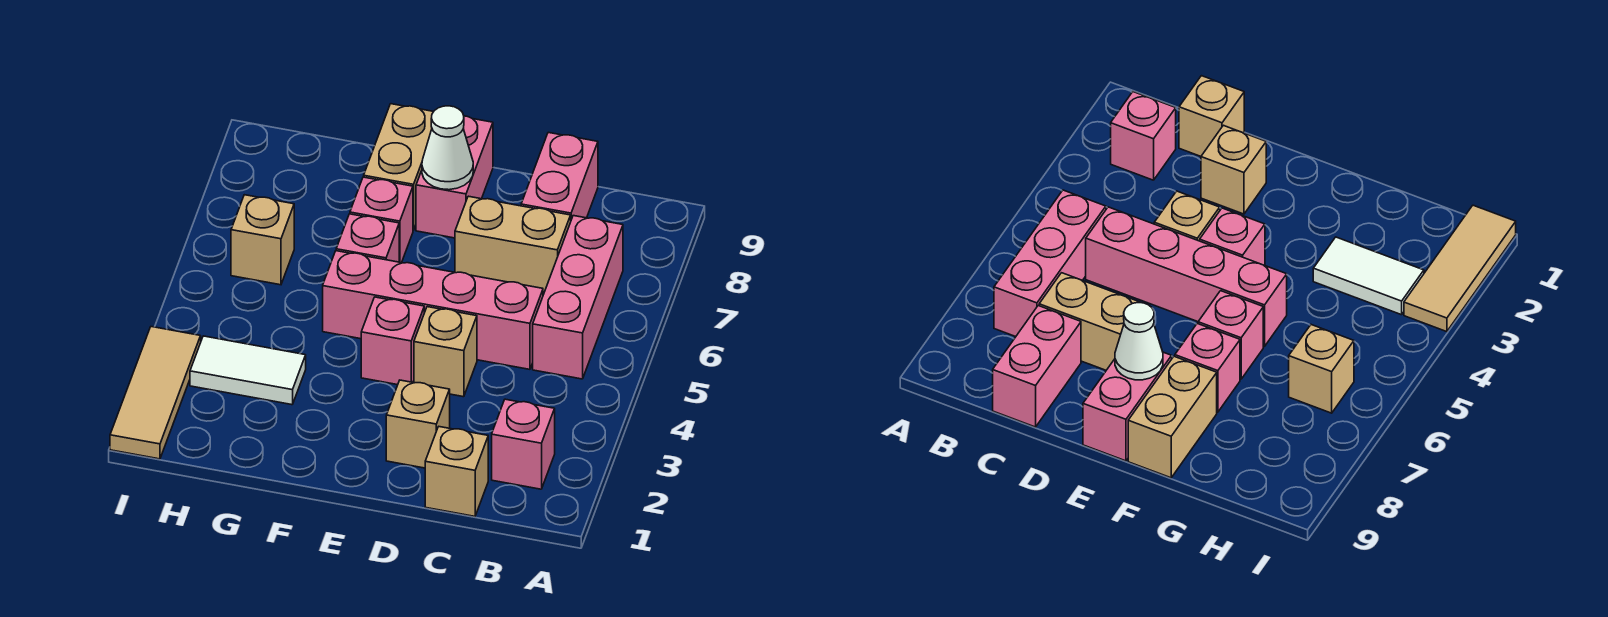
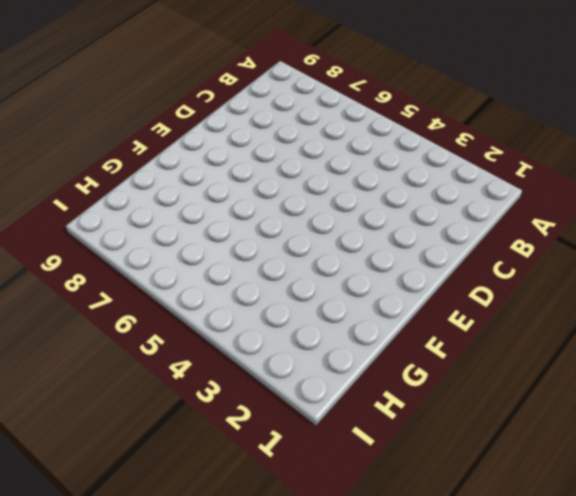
none -> pink 1x1 brick [492,399,555,489]
none -> pink 1x3 brick [533,216,623,379]
none -> tan 1x1 brick [425,427,488,516]

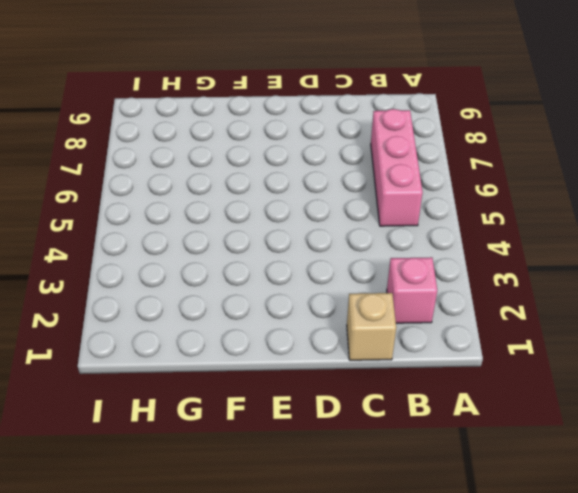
none -> pink 1x4 brick [323,251,543,369]
none -> tan 1x2 brick [455,196,571,294]
none -> pink 1x2 brick [521,132,598,219]

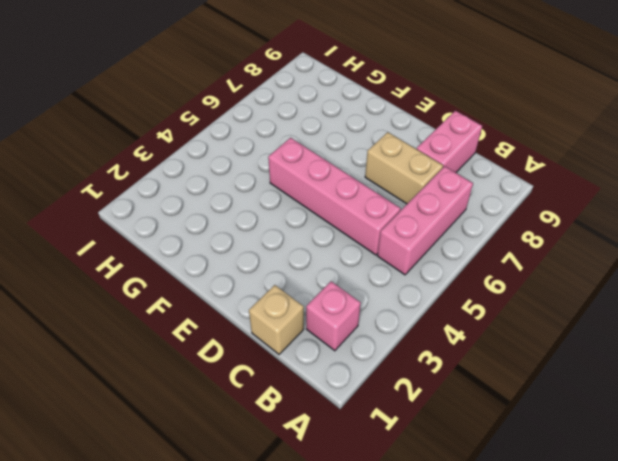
none -> tan 1x1 brick [386,380,450,468]
none -> tan 1x1 brick [414,307,477,397]
none -> pink 1x1 brick [361,297,424,385]

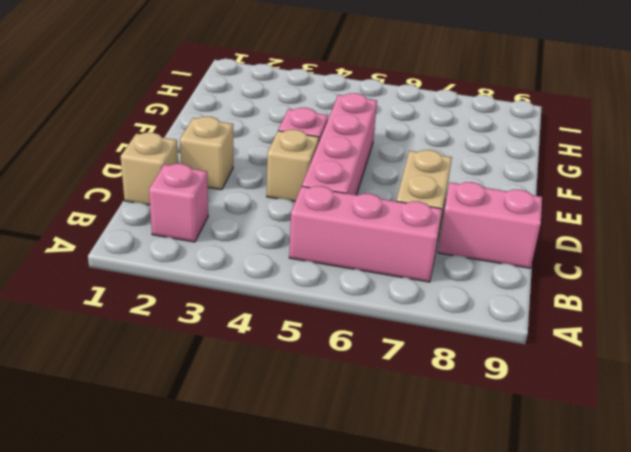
none -> pink 1x2 brick [416,116,493,238]
none -> pink 1x1 brick [336,214,399,262]
none -> pink 1x1 brick [350,177,413,263]

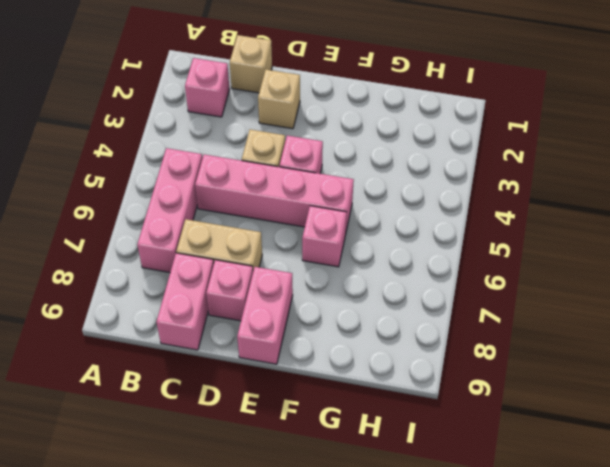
pink 1x1 brick [206,260,253,321] -> pink 1x1 brick moved to [350,177,413,263]
none -> tan 1x2 brick [364,104,434,230]
none -> white 1x2 tile [190,336,306,405]
none -> tan 1x1 brick [231,195,294,285]

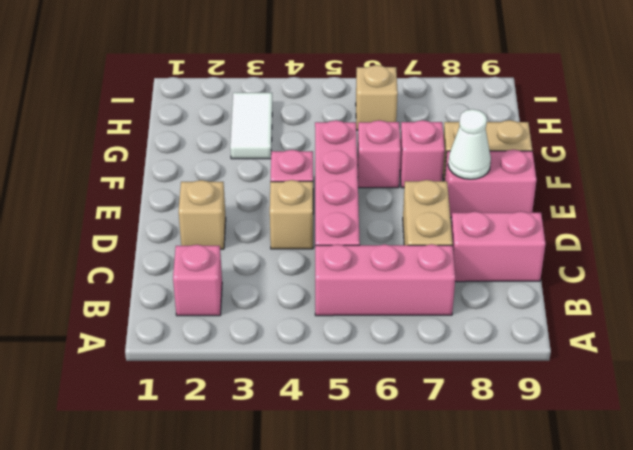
none -> tan 1x1 brick [425,427,488,516]
none -> tan 1x3 tile [110,327,201,459]

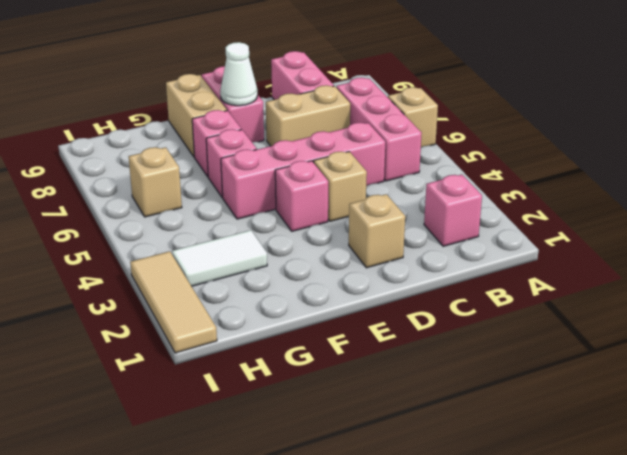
tan 1x1 brick [388,87,438,147] -> tan 1x1 brick moved to [425,427,488,516]

